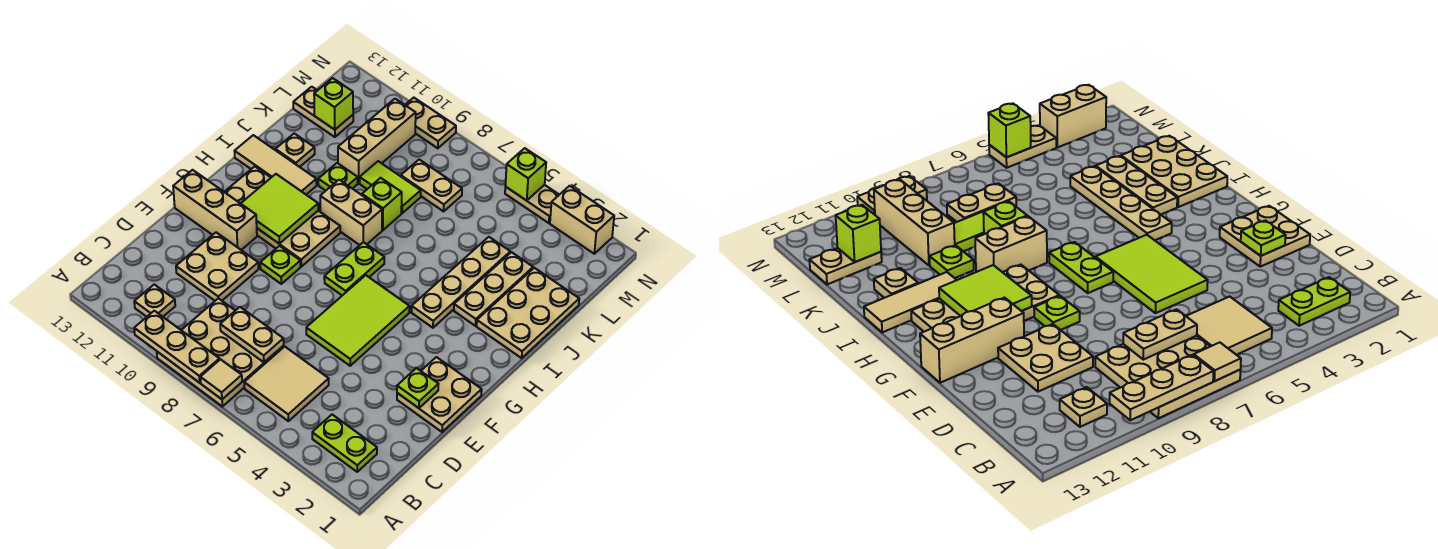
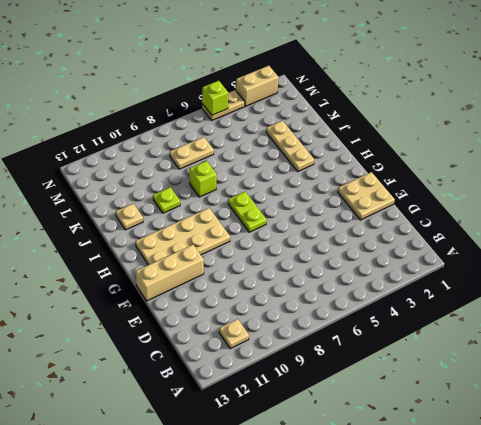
none -> tan 3x3 plate [157,298,284,406]
none -> lime 1x2 plate [312,415,377,472]
none -> tan 2x2 tile [244,347,329,421]
none -> tan 2x2 plate [176,232,258,301]

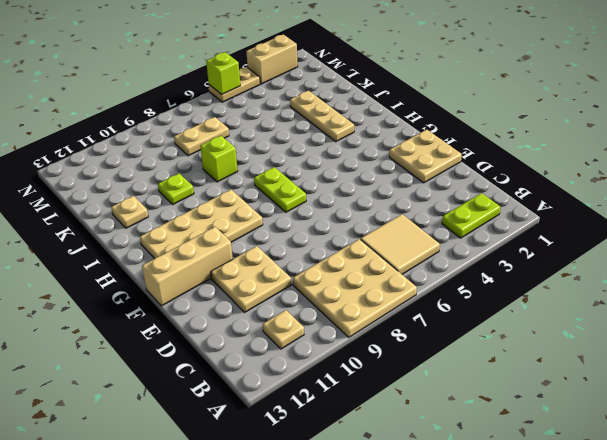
none -> lime 2x3 tile [306,275,410,366]
none -> lime 1x1 plate [260,246,301,284]
none -> tan 1x4 plate [411,237,510,328]
none -> tan 2x3 plate [477,268,579,358]

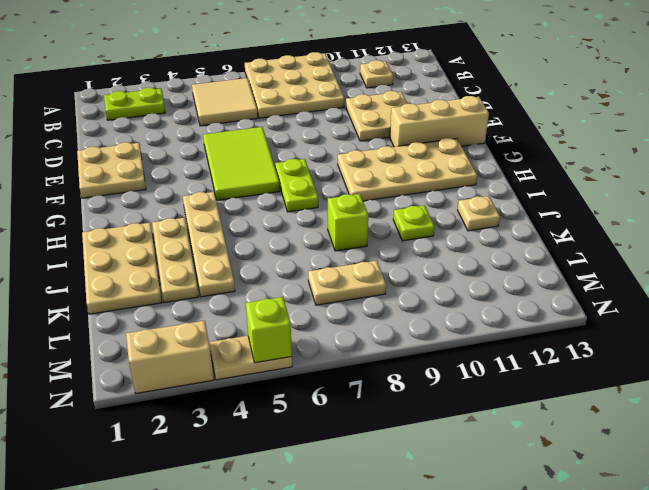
none -> lime 1x1 plate [260,246,301,284]
none -> tan 1x2 brick [320,180,382,245]
none -> tan 1x3 tile [235,135,317,195]
none -> lime 1x2 tile [360,161,421,213]

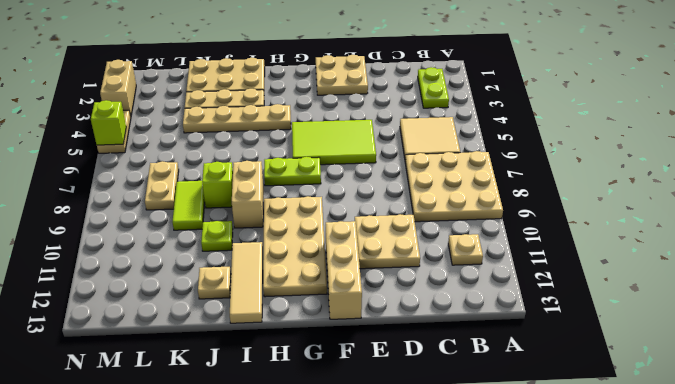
none -> lime 1x1 plate [260,246,301,284]
none -> tan 1x3 brick [338,99,416,183]
none -> tan 1x2 plate [293,87,353,137]
none -> tan 1x2 plate [405,98,456,148]

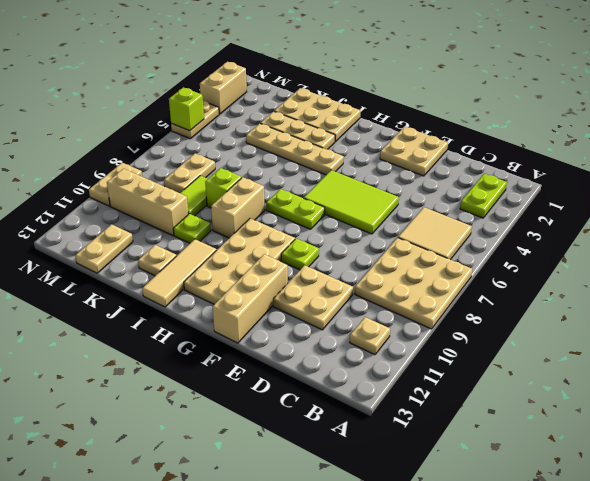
none -> tan 1x1 tile [200,359,242,399]
none -> tan 1x3 plate [134,311,219,383]
none -> tan 1x2 plate [220,307,284,362]
none -> lime 1x1 plate [397,368,438,408]

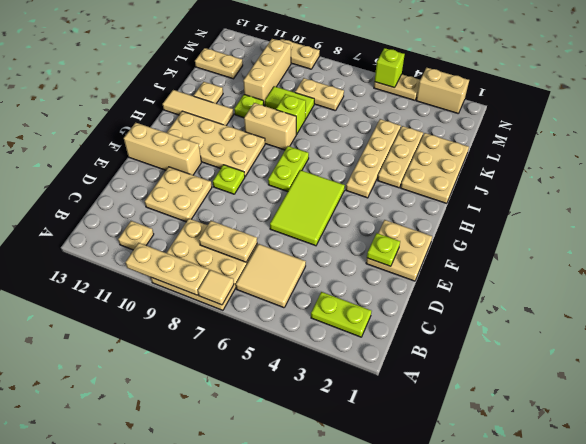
none -> lime 2x2 tile [241,174,318,244]
none -> lime 1x1 brick [314,78,353,130]

